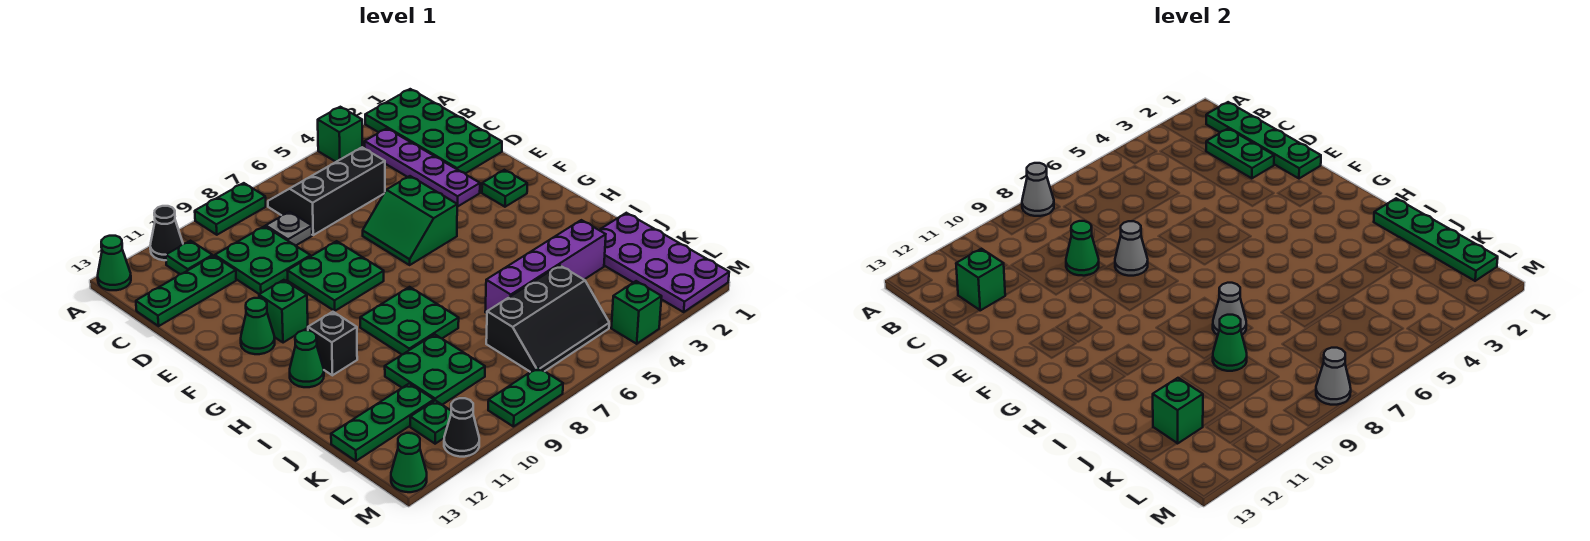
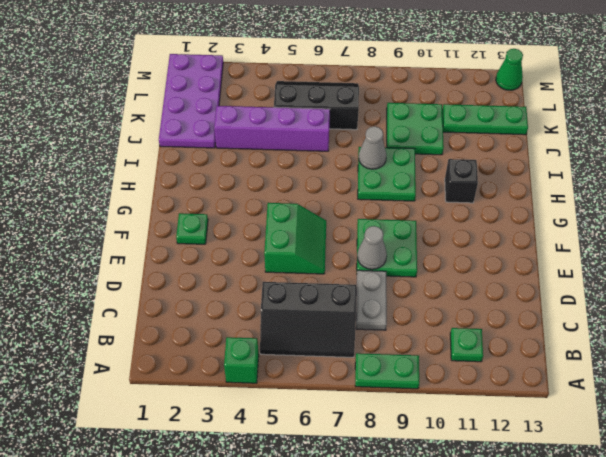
grey 1x2 plate [356,270,387,330] -> grey 1x1 plate [266,212,312,246]
none -> green 2x4 plate [365,89,502,174]
none -> black 1x1 cone [150,206,183,260]
none -> green 1x1 cone [98,236,131,290]
none -> purple 1x4 plate [365,129,480,207]

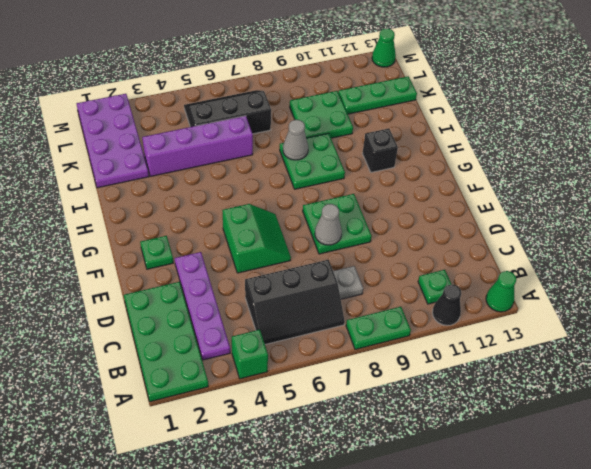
none -> green 2x2 plate [215,226,310,294]
none -> green 1x3 plate [136,256,236,326]
none -> green 1x1 brick [259,280,308,343]
none -> green 1x1 cone [241,298,275,354]

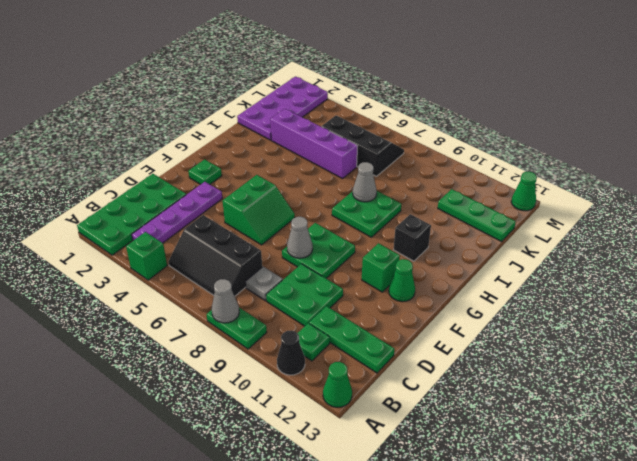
none -> green 1x1 cone [290,330,324,387]
none -> green 2x2 plate [385,334,485,405]
none -> green 1x1 plate [410,400,451,444]
none -> green 1x1 brick [611,281,662,344]

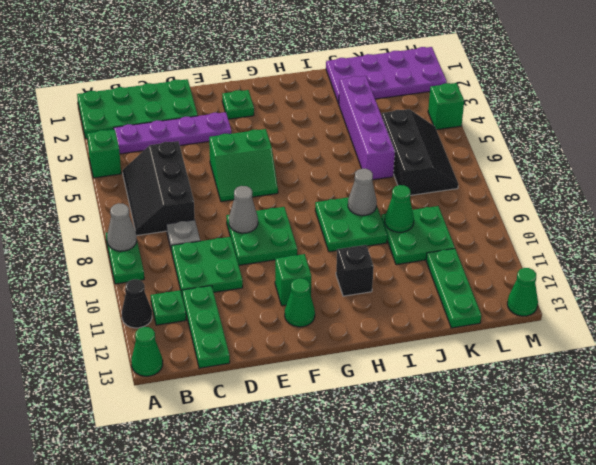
none -> green 1x1 cone [290,330,324,387]
none -> green 1x1 plate [410,400,451,444]
none -> green 1x2 plate [488,367,563,427]
none -> black 1x1 cone [444,398,479,457]

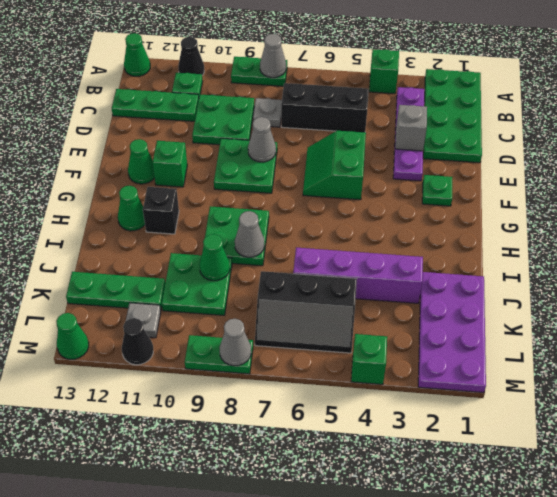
grey 1x1 brick [395,105,427,151] -> none
grey 1x1 plate [126,303,161,338] -> green 1x1 plate [410,400,451,444]
none -> green 1x4 plate [1206,102,1321,178]
none -> green 1x2 plate [1206,129,1274,178]
none -> green 1x1 brick [956,249,1005,310]
none -> green 1x1 cone [1066,221,1099,276]

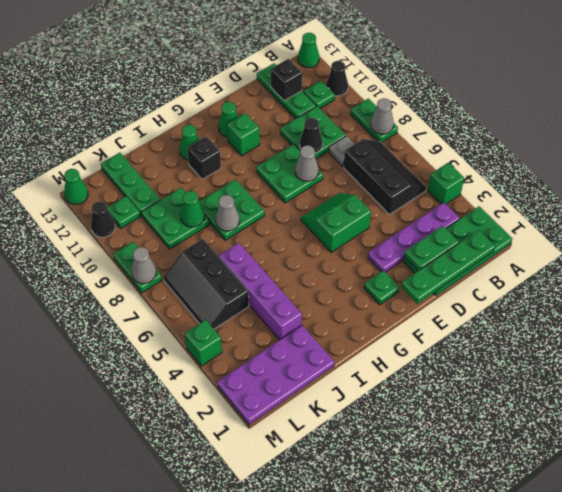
black 1x1 brick [270,59,302,101] -> green 1x1 brick [956,249,1005,310]
black 1x1 cone [300,118,323,153] -> green 1x1 cone [1066,221,1099,276]
none -> green 1x4 plate [1374,198,1498,281]
none -> green 1x1 brick [1153,378,1203,443]

